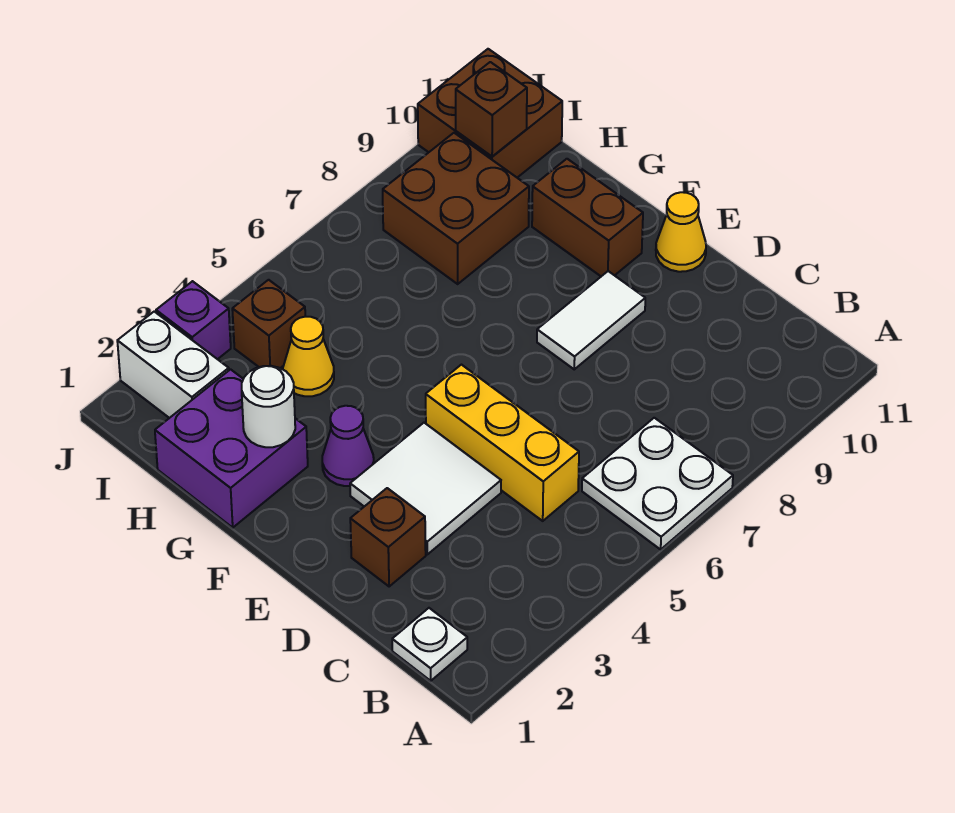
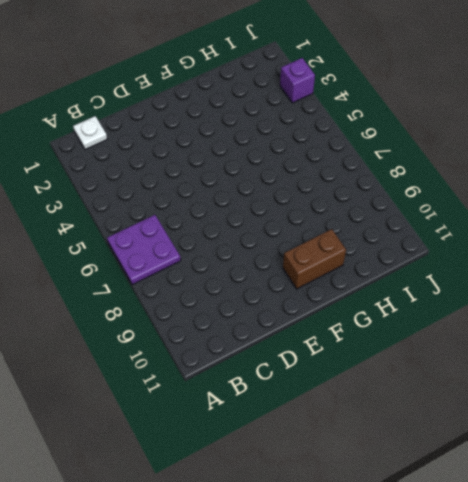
purple 2x2 plate [107,215,181,285] -> white 2x2 plate [582,418,733,549]
none -> yellow 1x3 brick [426,365,579,521]
none -> brown 1x1 brick [350,488,426,587]
none -> white 2x2 tile [350,423,501,554]

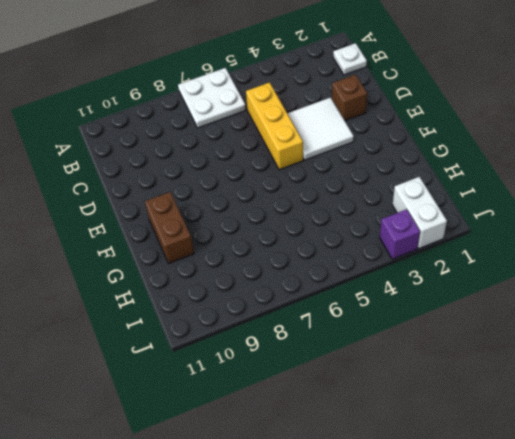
none -> white 1x2 tile [537,271,645,369]
none -> yellow 1x1 cone [656,192,706,272]
none -> purple 1x1 cone [322,406,374,486]

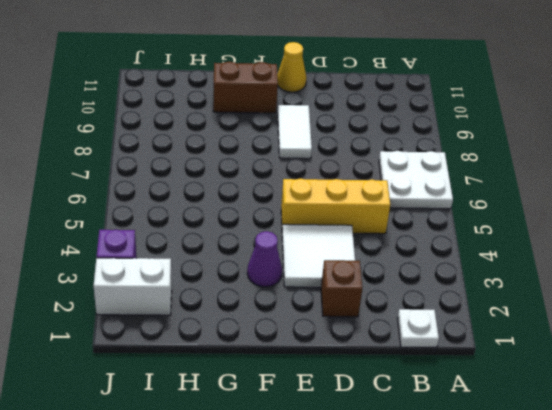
none -> purple 2x2 brick [155,369,308,528]
none -> yellow 1x1 cone [283,317,334,396]
none -> brown 2x2 brick [383,133,529,284]

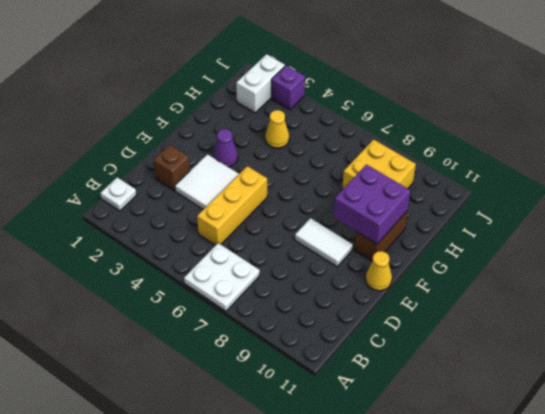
purple 2x2 brick [334,165,410,244] -> purple 2x2 brick moved to [155,369,308,528]
yellow 2x2 brick [342,139,416,190] -> brown 2x2 brick [383,133,529,284]
none -> brown 1x1 brick [232,280,305,368]
none -> brown 2x2 brick [418,49,562,178]
none -> white 1x1 round brick [242,366,295,447]

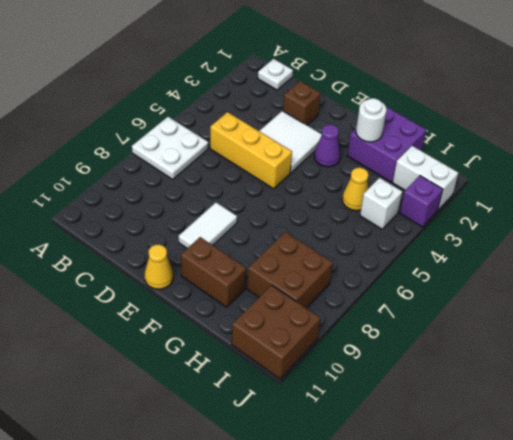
white 1x1 brick [360,178,402,229] -> brown 1x1 brick [232,280,305,368]
none -> brown 1x1 brick [456,62,527,157]

